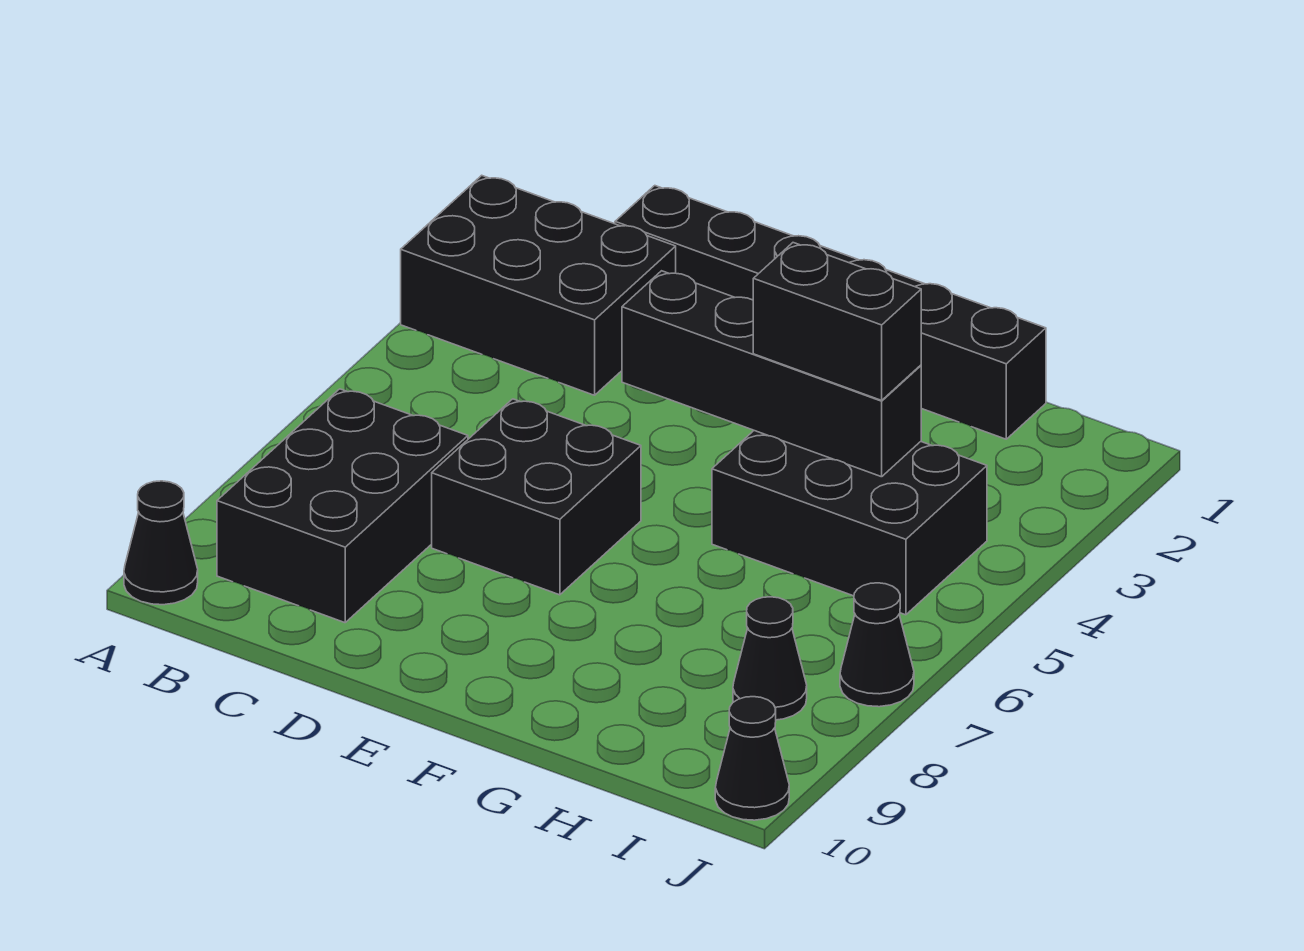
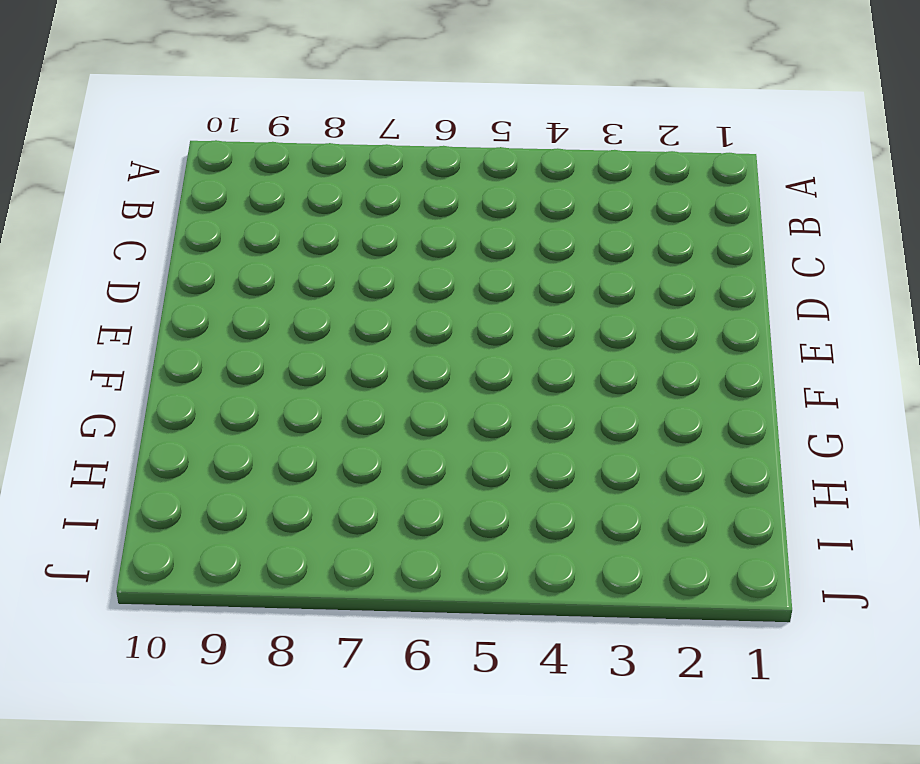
none -> black 2x3 brick [401,175,676,395]
none -> black 1x1 cone [124,481,198,605]

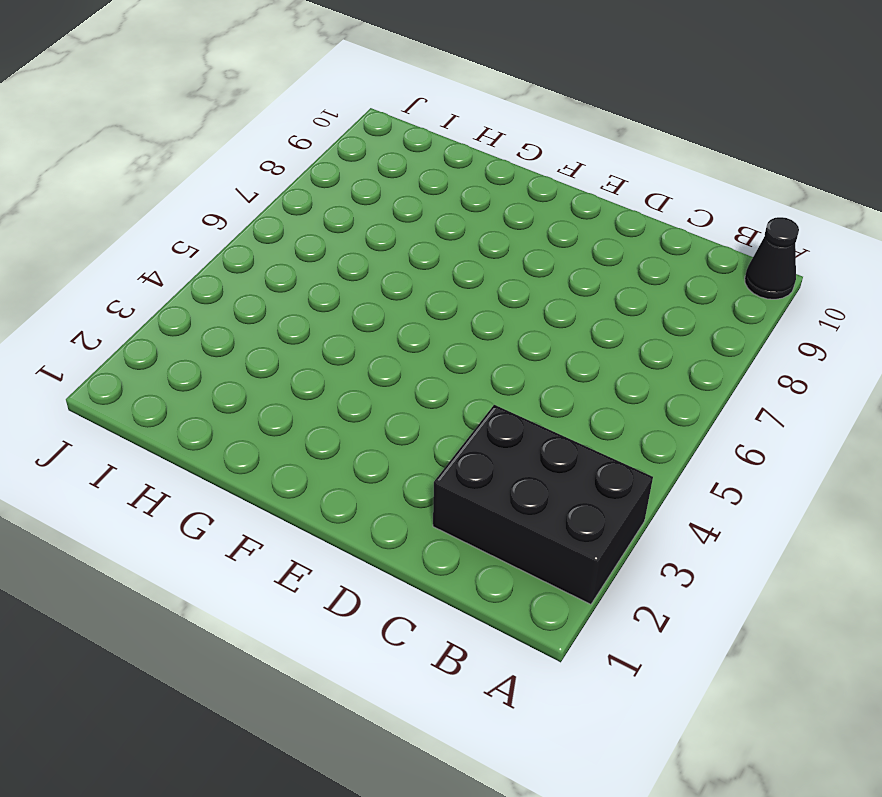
none -> black 2x3 brick [217,389,468,623]
none -> black 1x6 brick [615,186,1046,439]

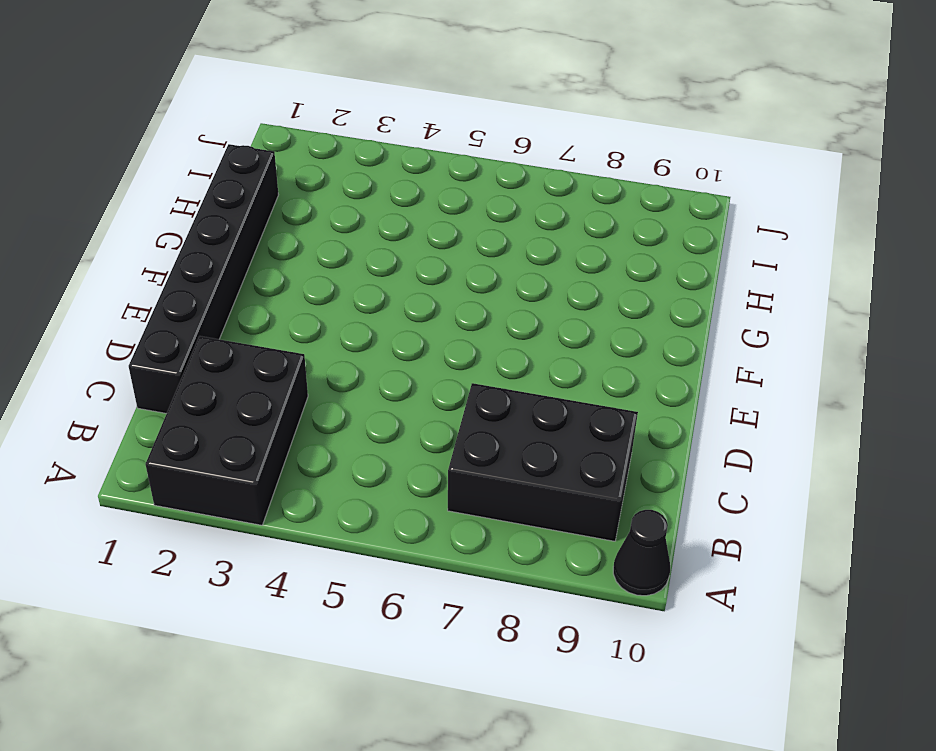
none -> black 2x2 brick [432,399,641,595]
none -> black 2x3 brick [712,431,987,615]

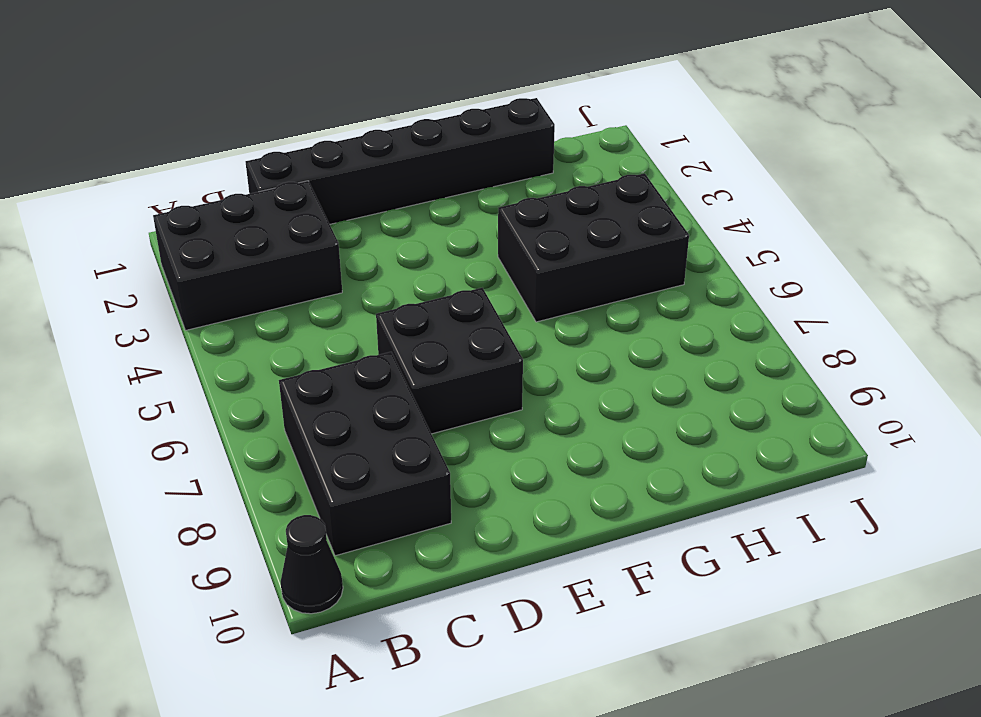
none -> black 1x1 cone [733,597,807,720]
none -> black 1x1 cone [840,583,914,707]

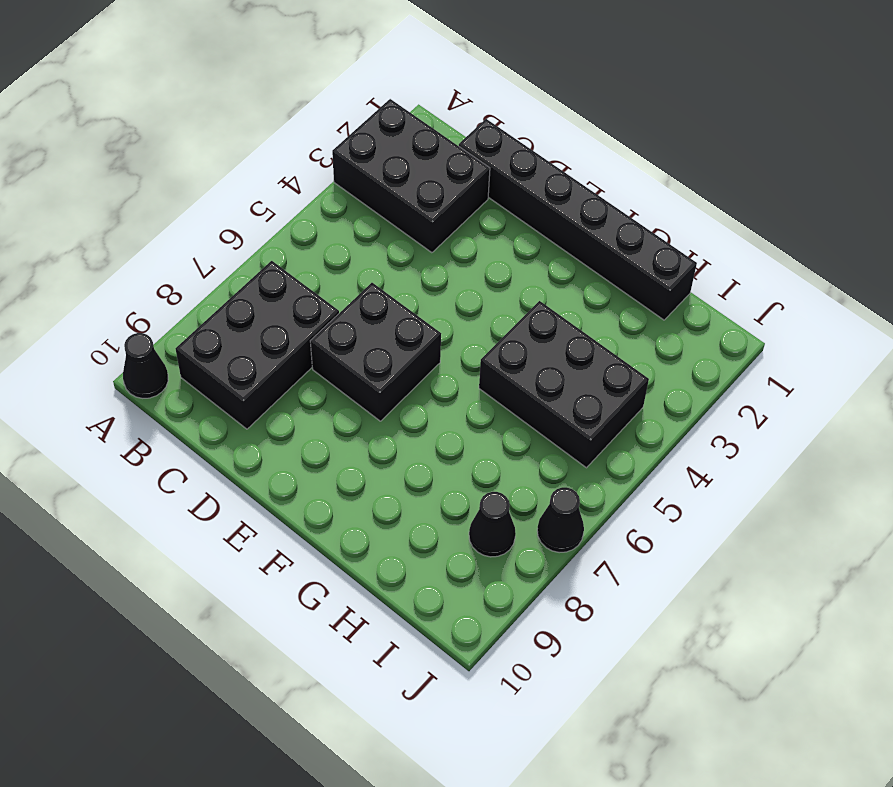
none -> black 1x1 cone [715,697,789,820]
none -> black 1x4 brick [622,271,921,477]

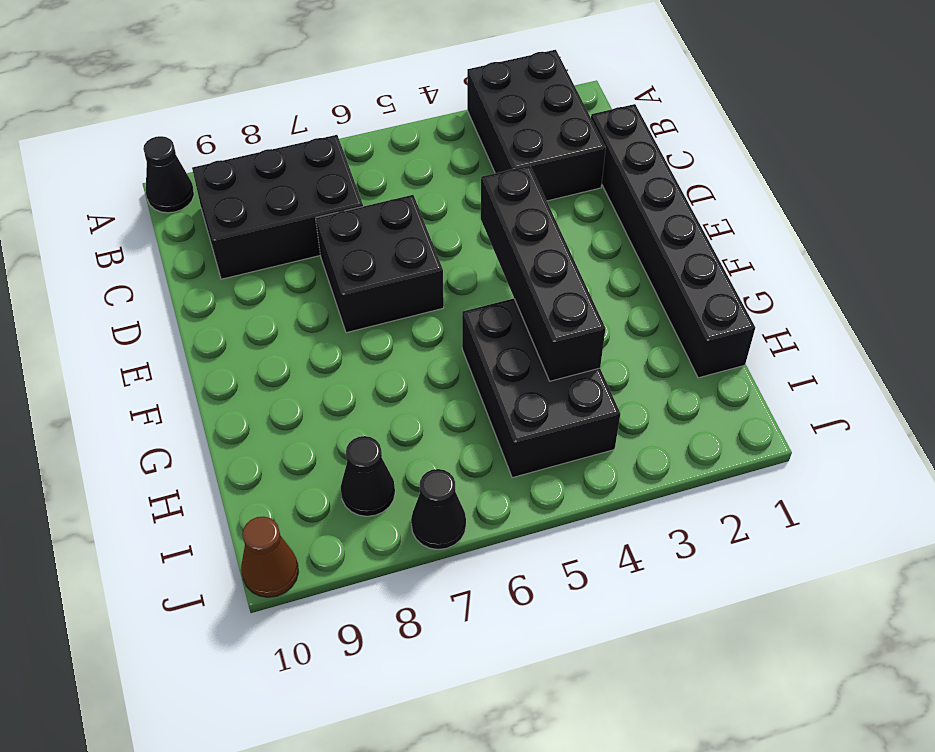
brown 1x1 cone [241,517,298,597] -> black 1x1 cone [715,697,789,820]
none -> black 1x2 brick [753,243,921,400]

